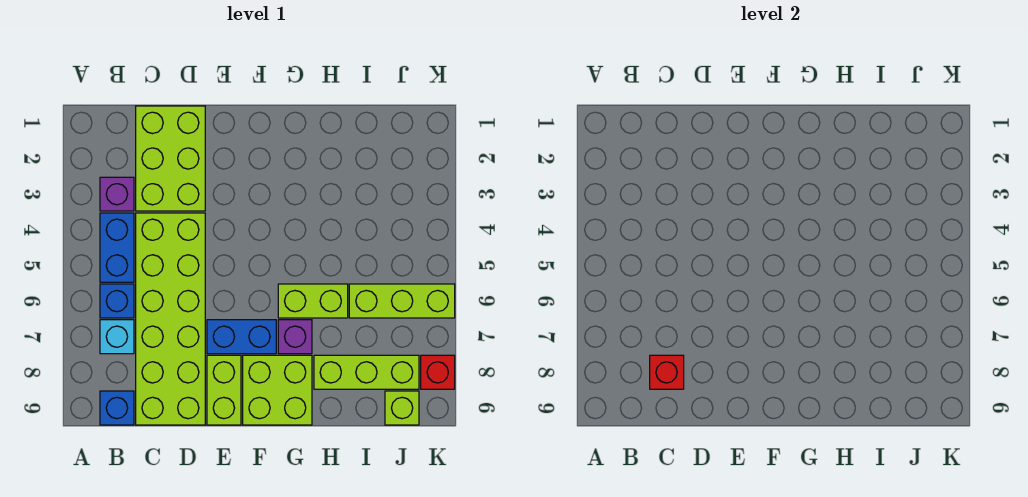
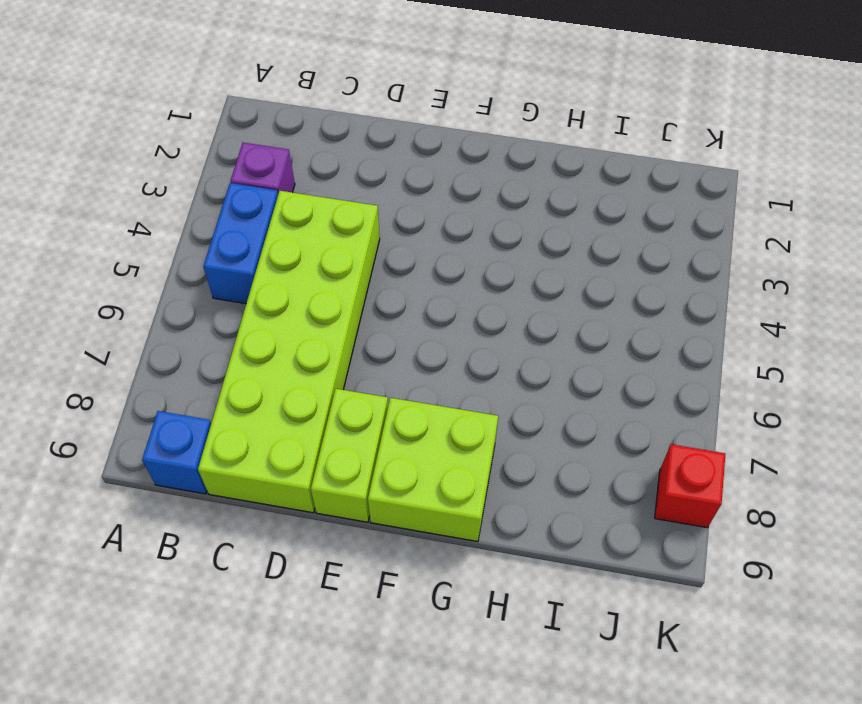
none -> blue 1x1 brick [100,284,134,318]
none -> cyan 1x1 brick [100,320,134,354]
none -> lime 2x3 brick [136,106,205,211]

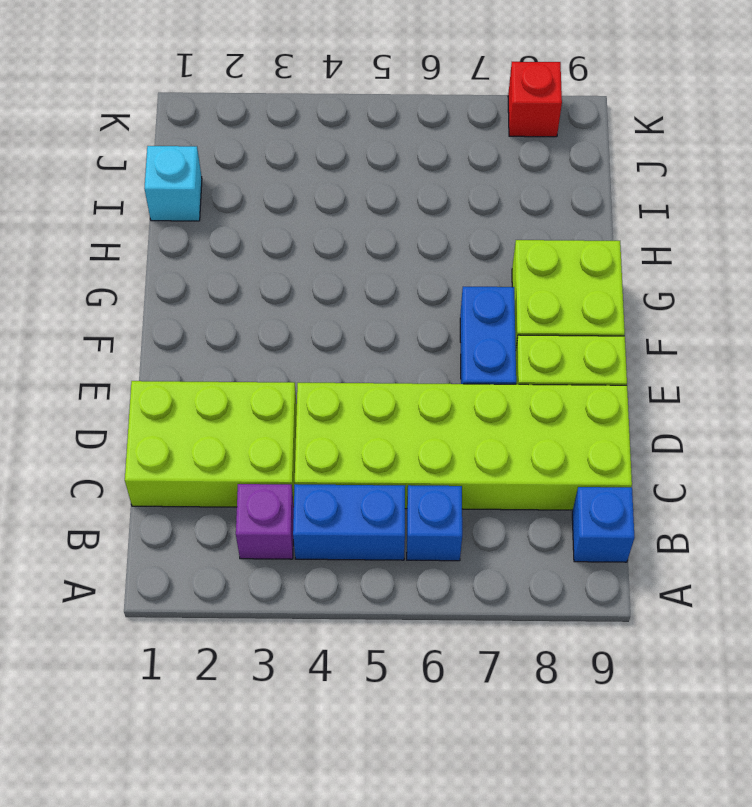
cyan 1x1 brick [144,146,202,221] -> cyan 1x1 brick moved to [100,320,134,354]
none -> lime 1x2 brick [278,284,348,318]
none -> purple 1x1 brick [278,320,312,354]
none -> lime 1x3 brick [314,355,419,389]

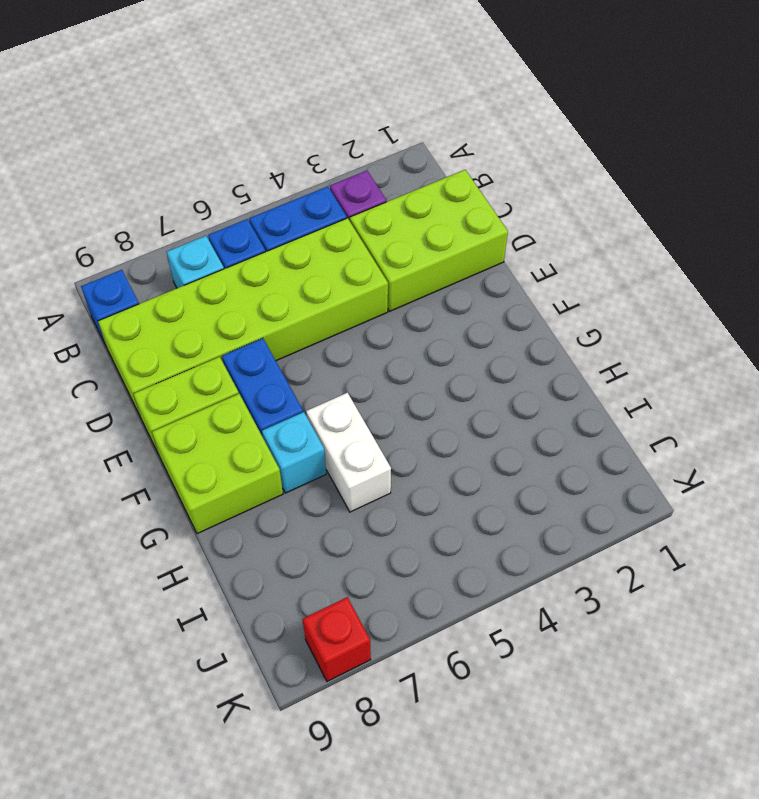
white 1x2 brick [306,392,391,512] -> lime 1x2 brick [278,284,348,318]
cyan 1x1 brick [262,412,326,493] -> purple 1x1 brick [278,320,312,354]
none -> lime 1x3 brick [314,355,419,389]
none -> lime 1x3 brick [349,284,455,318]
none -> lime 1x1 brick [385,391,419,425]

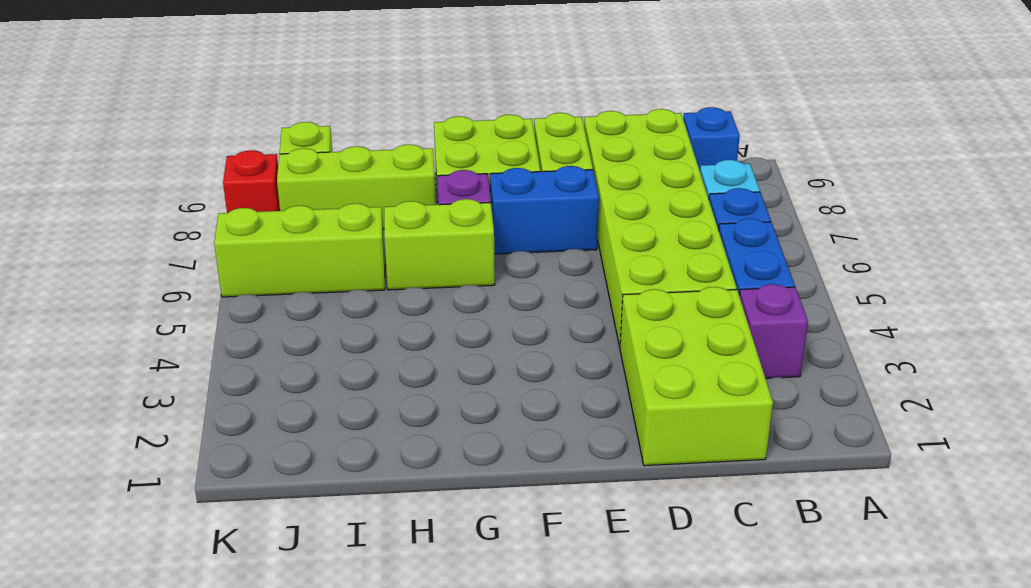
none -> red 1x1 brick [650,355,684,389]

